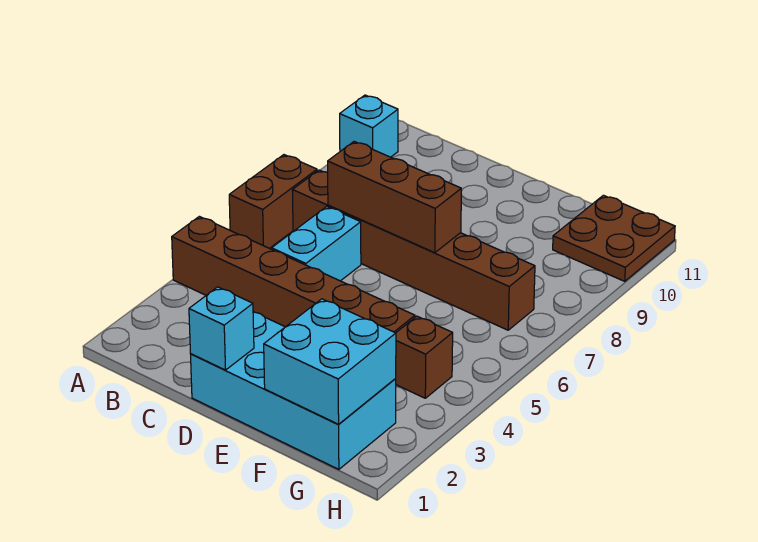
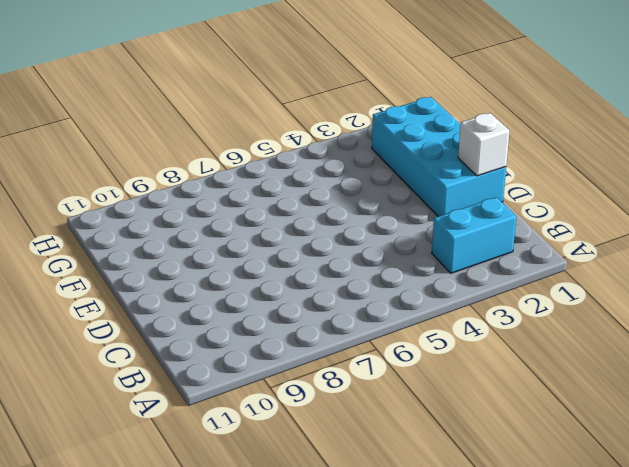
cyan 1x2 brick [432,197,516,273] -> cyan 1x2 brick moved to [272,207,361,281]
white 1x1 brick [458,113,509,176] -> cyan 1x1 brick [189,287,254,370]
none -> brown 1x6 brick [172,216,415,333]
none -> brown 1x2 brick [229,155,317,249]

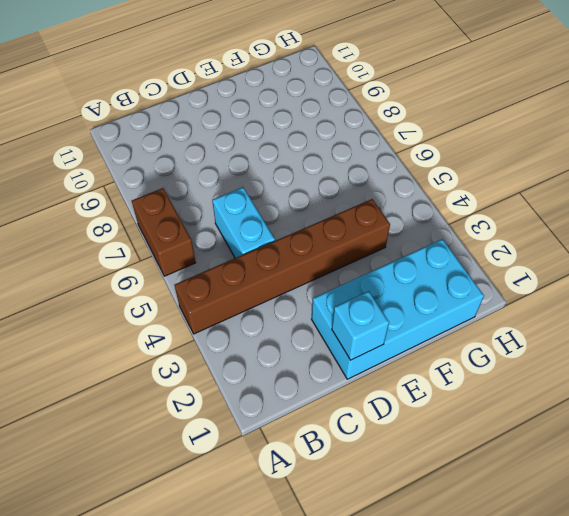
none -> cyan 1x1 brick [340,95,398,157]
none -> brown 1x6 brick [292,170,535,330]

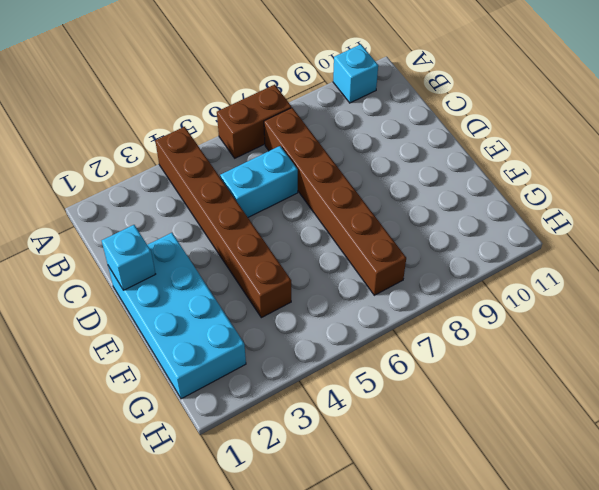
none -> brown 1x1 brick [395,316,453,398]
none -> brown 2x2 plate [553,195,675,281]

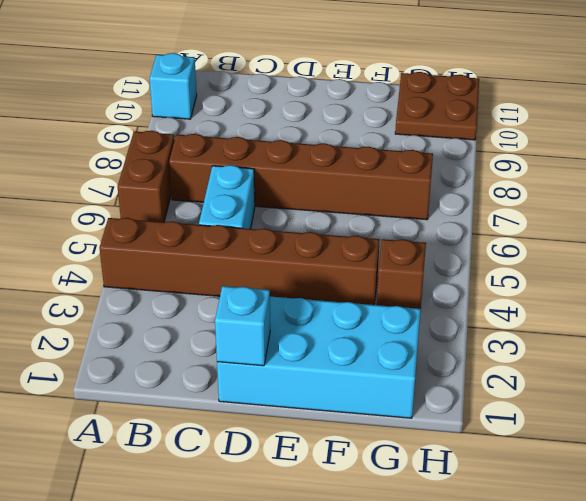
none -> brown 1x3 brick [328,142,461,253]
none -> cyan 2x2 brick [264,299,396,424]

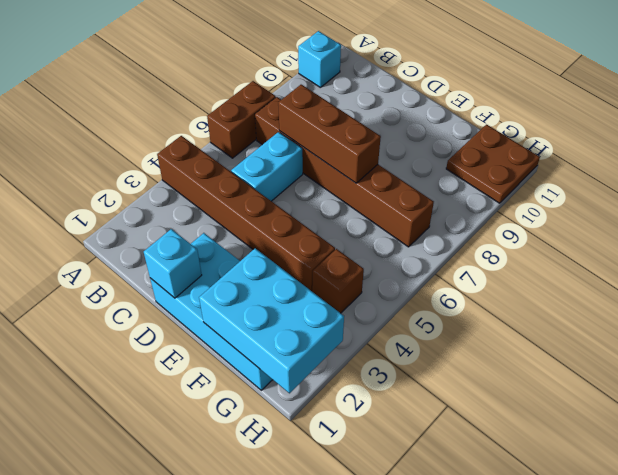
cyan 2x3 brick [199,248,344,393] -> cyan 2x2 brick [264,299,396,424]

